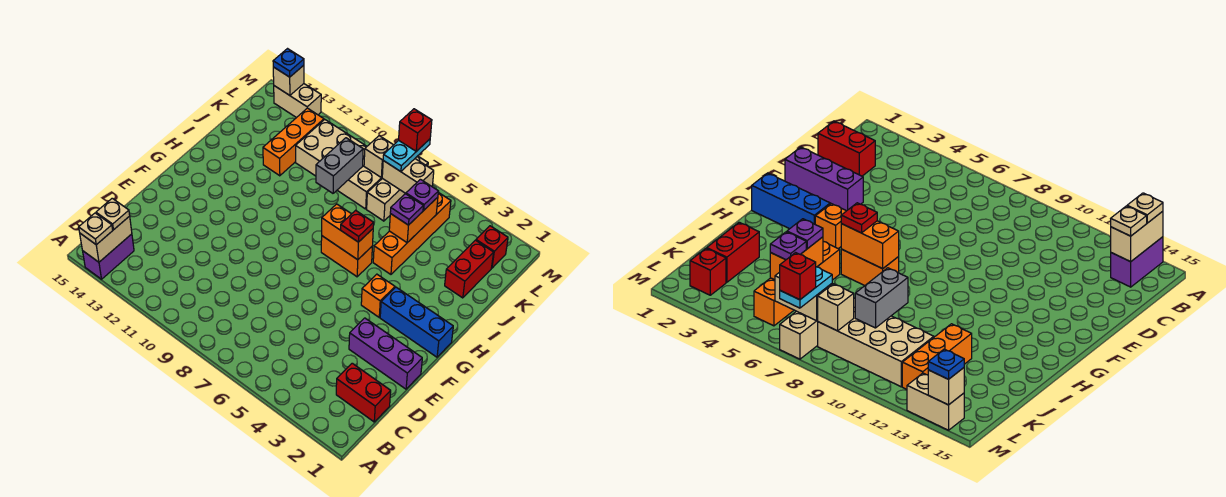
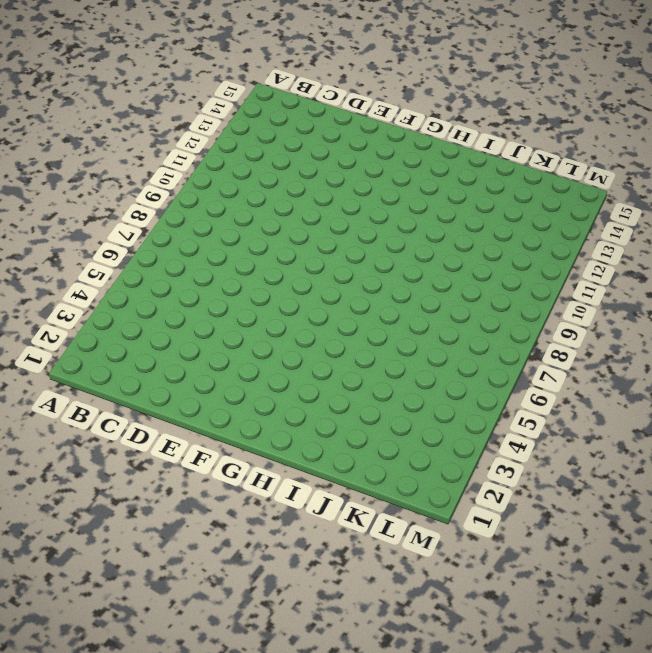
none -> purple 1x2 brick [83,234,134,279]
none -> red 1x2 brick [336,363,391,422]
none -> purple 1x3 brick [349,318,422,389]

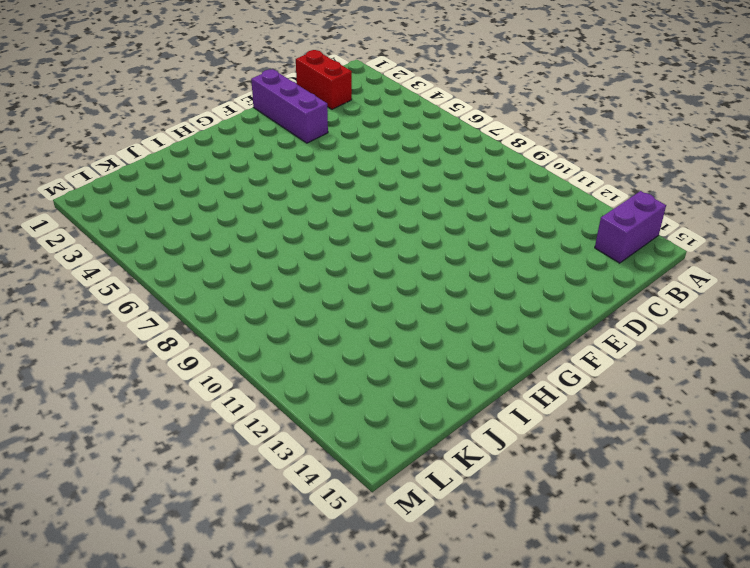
none -> blue 1x3 brick [380,287,453,357]
none -> orange 1x1 brick [361,274,395,317]
none -> orange 1x2 brick [321,236,372,277]

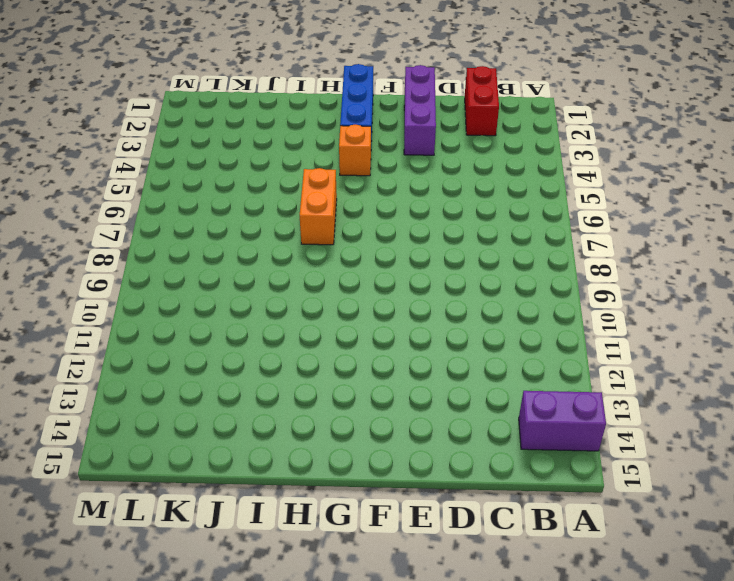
none -> orange 1x4 brick [373,192,451,274]
none -> red 1x2 brick [445,240,494,298]
none -> orange 1x3 brick [263,108,324,176]

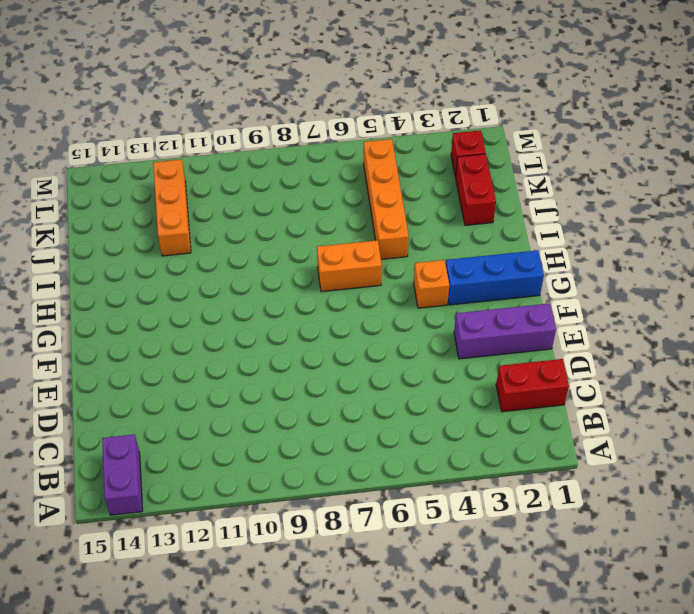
none -> tan 1x3 brick [367,156,428,221]
none -> tan 2x4 brick [296,120,382,209]
none -> tan 1x2 brick [274,84,321,118]

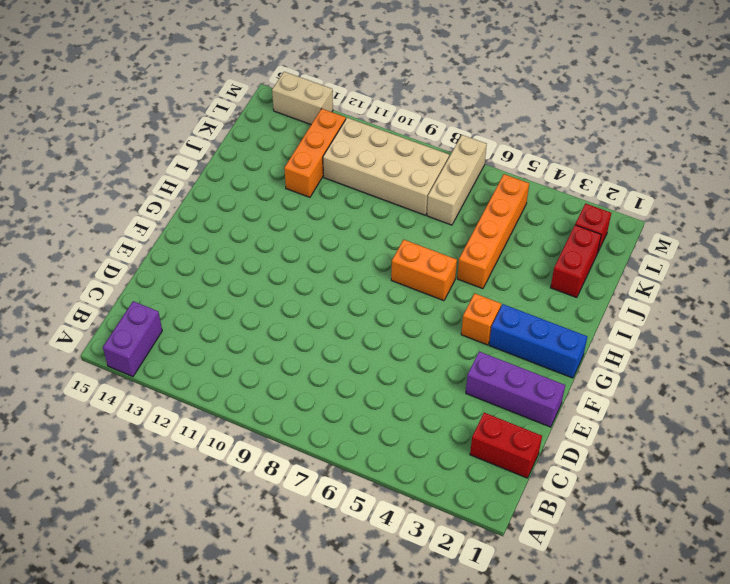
none -> tan 1x2 brick [80,216,132,262]
none -> orange 1x2 brick [322,204,373,260]
none -> orange 1x2 brick [389,197,438,243]

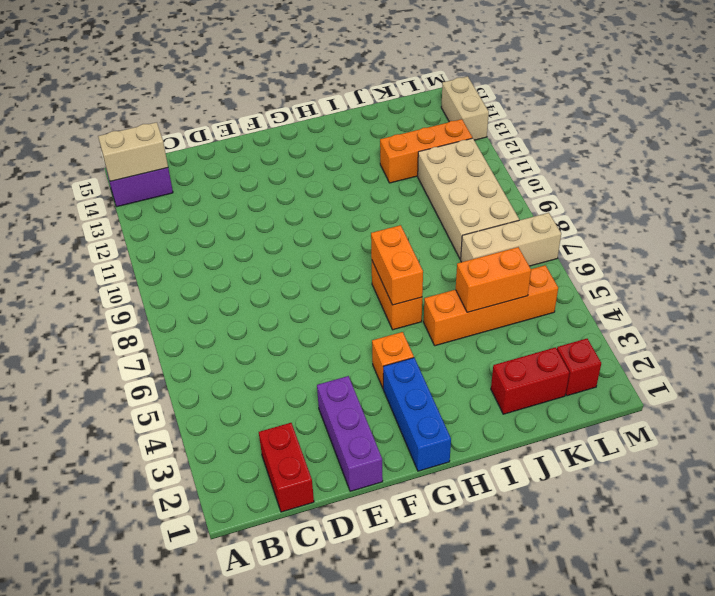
none -> grey 1x2 brick [316,138,363,193]
none -> tan 1x2 brick [382,159,434,194]
none -> tan 1x1 brick [364,136,393,178]

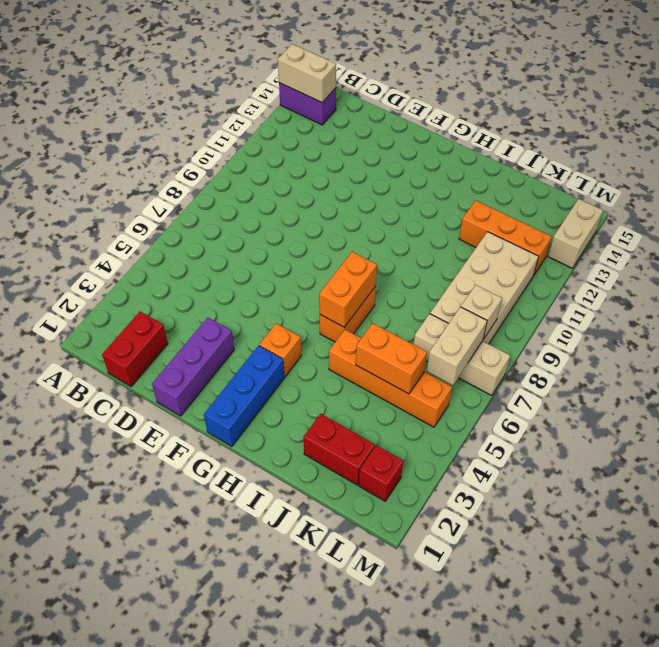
none -> grey 1x2 brick [316,138,363,193]
none -> tan 1x1 brick [273,65,304,95]
none -> tan 1x1 plate [79,213,113,245]

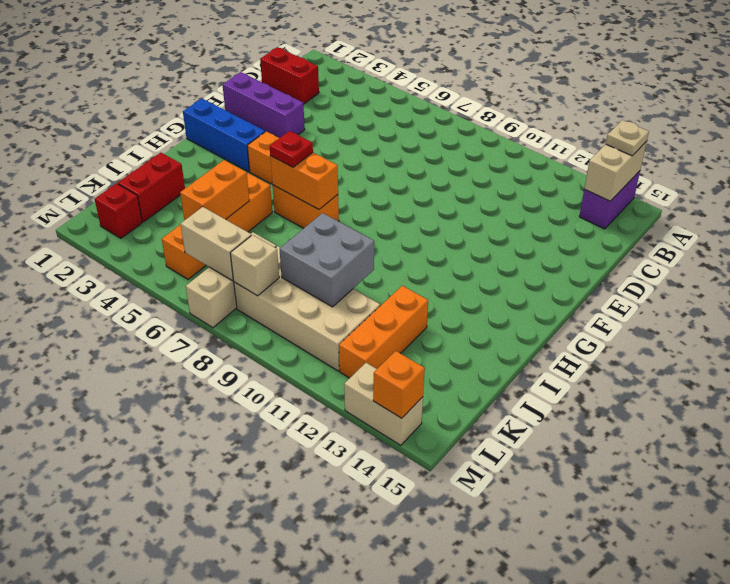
grey 2x2 brick [280,213,374,307] -> grey 1x2 brick [316,138,363,193]
orange 1x1 brick [373,351,425,418] -> tan 1x1 brick [273,65,304,95]
none -> tan 1x1 plate [96,198,130,230]
none -> purple 1x1 plate [390,194,423,225]
none -> purple 1x1 plate [406,179,438,210]

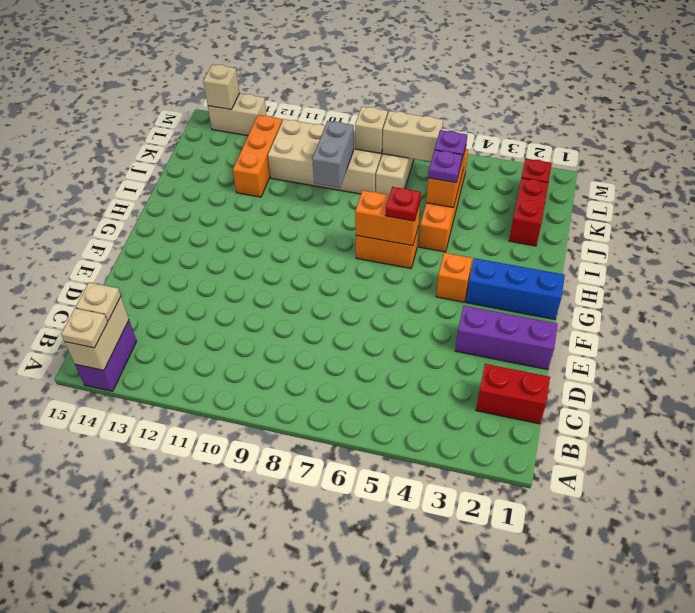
none -> cyan 1x2 plate [383,139,430,172]
none -> blue 1x1 plate [273,49,304,77]
none -> red 1x1 brick [399,109,432,151]

